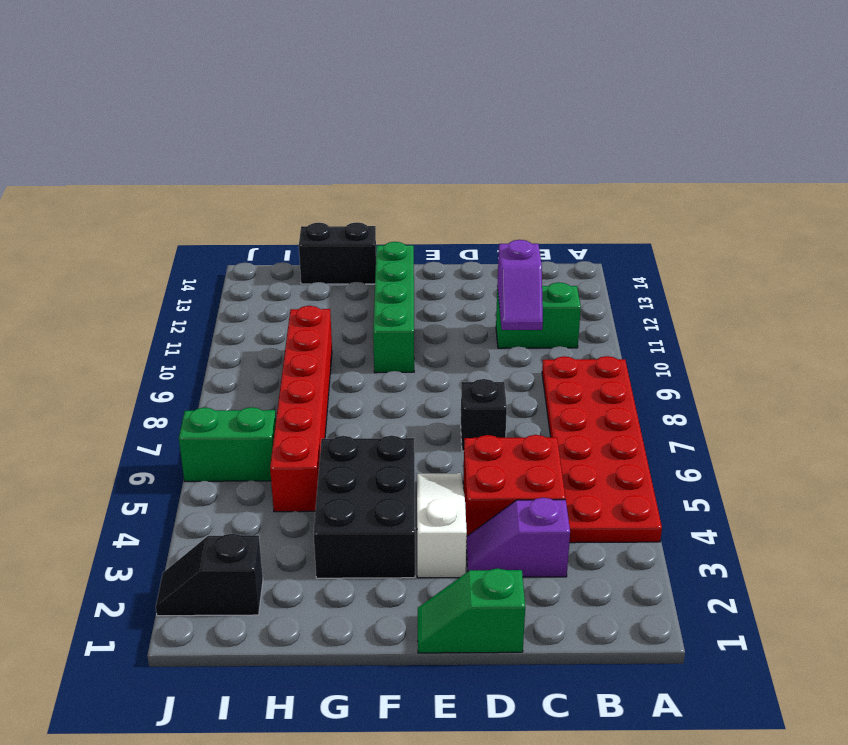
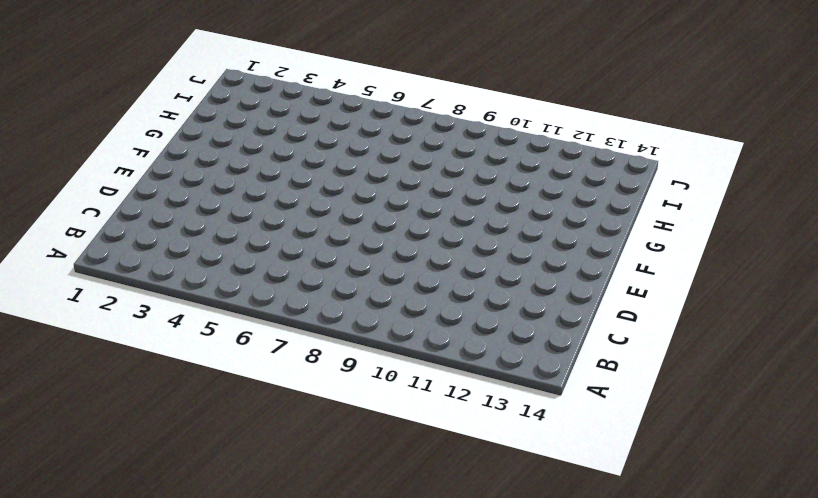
none -> red 2x6 plate [542,356,662,543]
none -> green 1x2 brick [496,282,581,348]
none -> purple 1x2 slope [466,498,570,577]

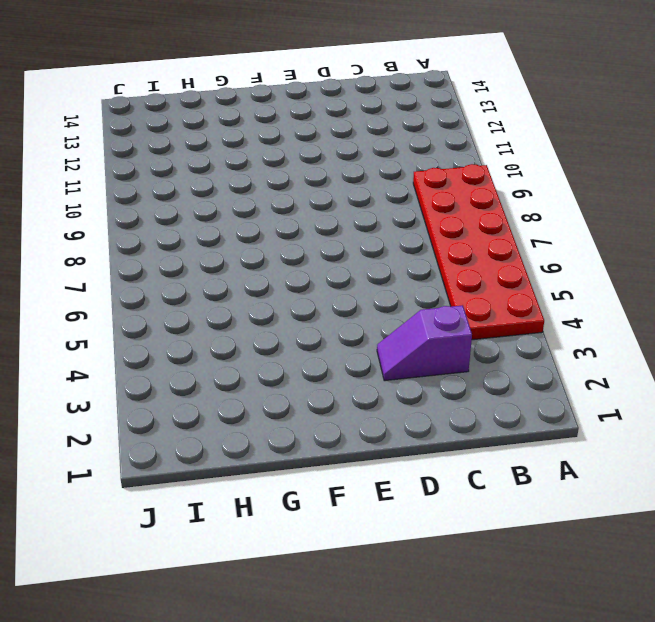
none -> green 1x2 brick [496,282,581,348]
none -> red 2x2 brick [463,435,566,542]
none -> green 1x2 slope [418,568,525,653]

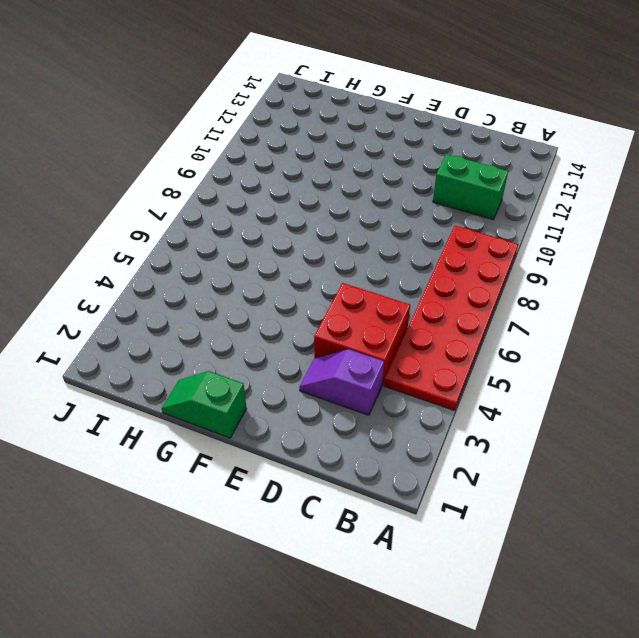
green 1x2 slope [162,371,247,438] -> green 1x2 slope moved to [418,568,525,653]
none -> black 1x1 brick [461,379,507,451]
none -> white 1x3 slope [417,473,467,578]
none -> black 2x3 brick [314,435,415,578]

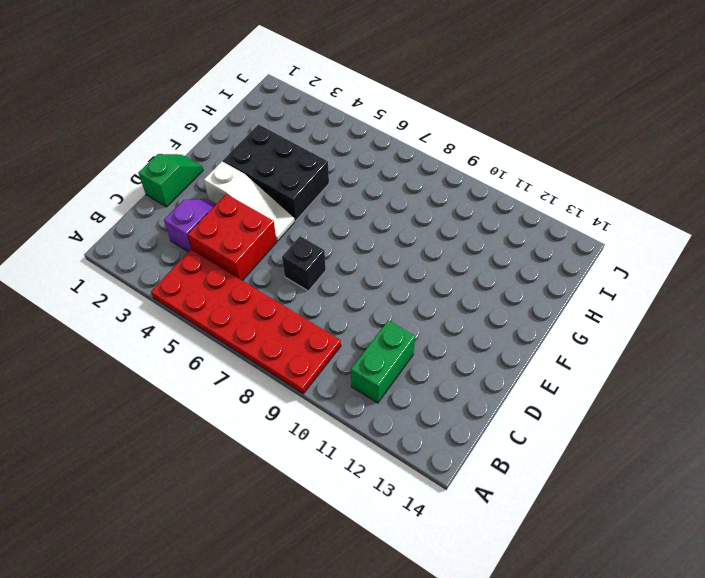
none -> green 1x4 brick [373,242,414,373]
none -> black 1x2 brick [299,222,376,284]
none -> red 1x6 brick [270,306,332,512]

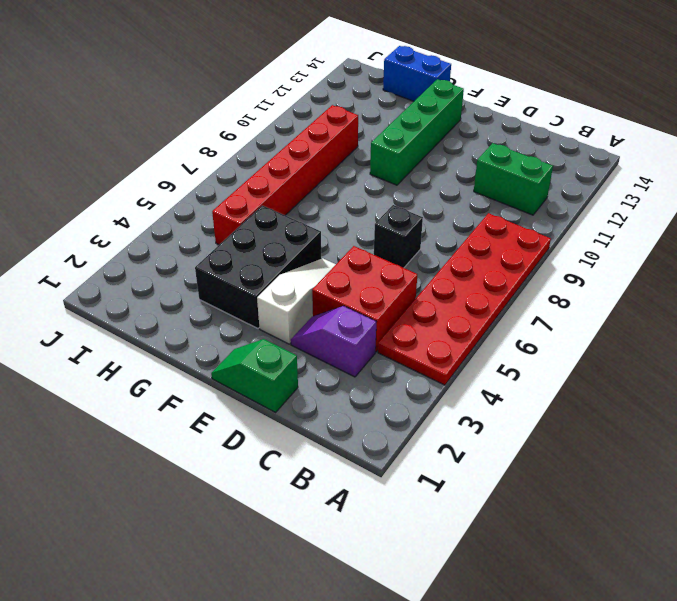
blue 1x2 brick [383,46,451,101] -> black 1x2 brick [299,222,376,284]
none -> black 1x2 slope [156,533,263,616]
none -> green 1x2 brick [179,407,276,481]
none -> purple 1x2 slope [497,240,543,330]

